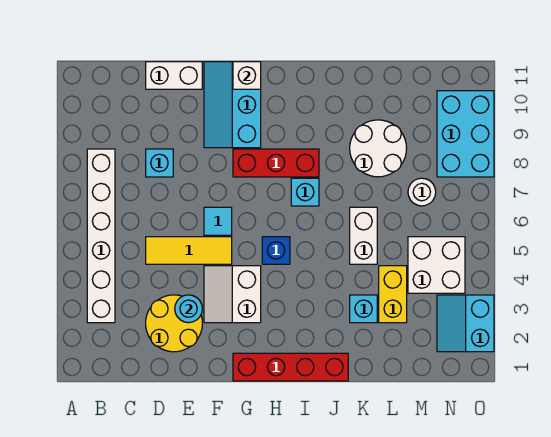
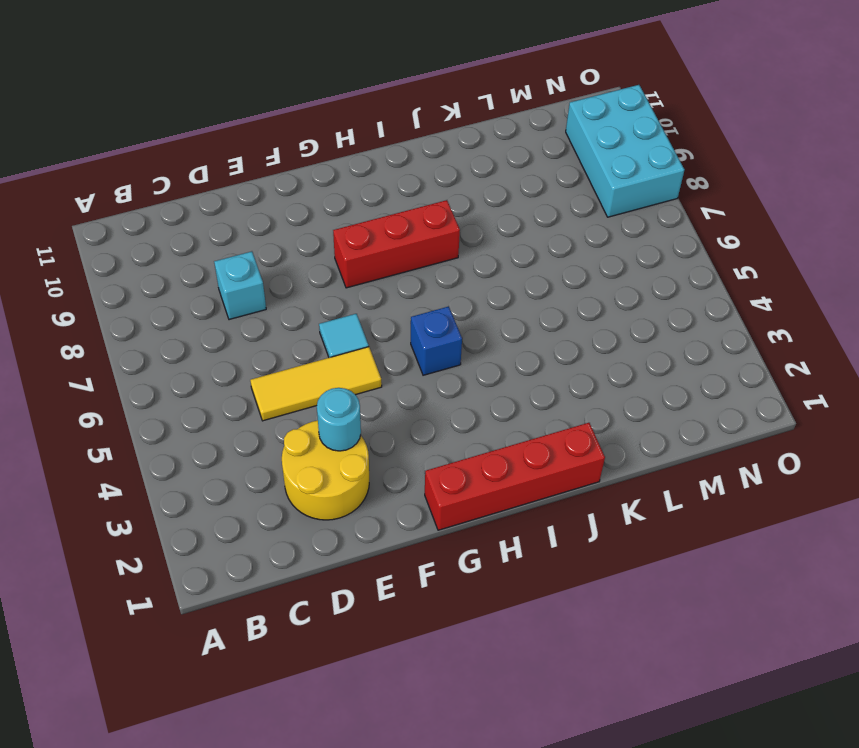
none -> white 1x6 brick [87,149,115,323]
none -> white 1x2 brick [146,62,202,89]
none -> white 2x2 slope [204,266,261,323]

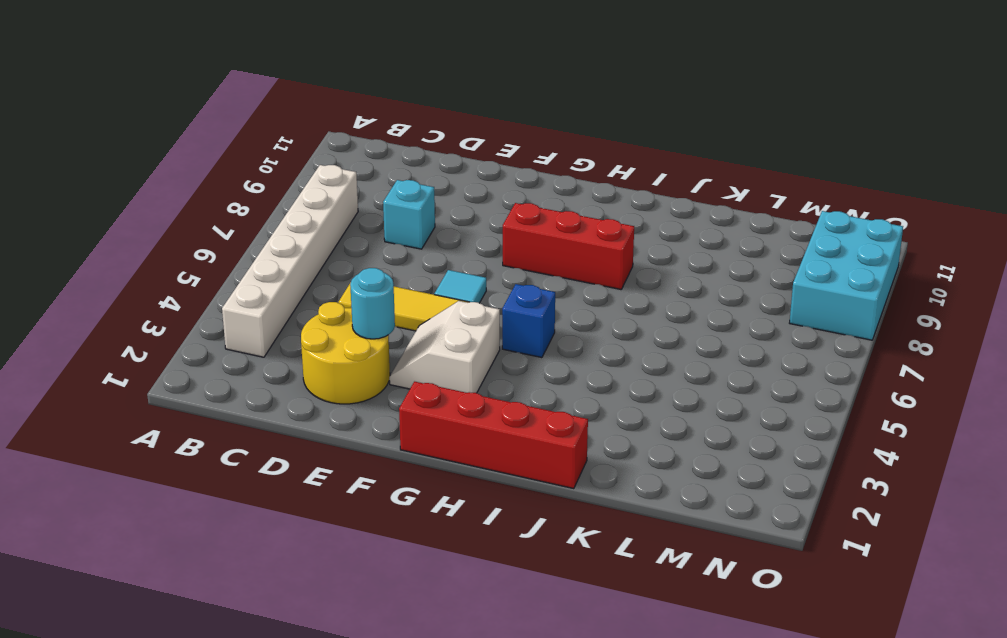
none -> white 1x2 brick [146,62,202,89]
none -> cyan 2x3 slope [204,62,261,148]
none -> cyan 1x1 brick [291,178,319,206]

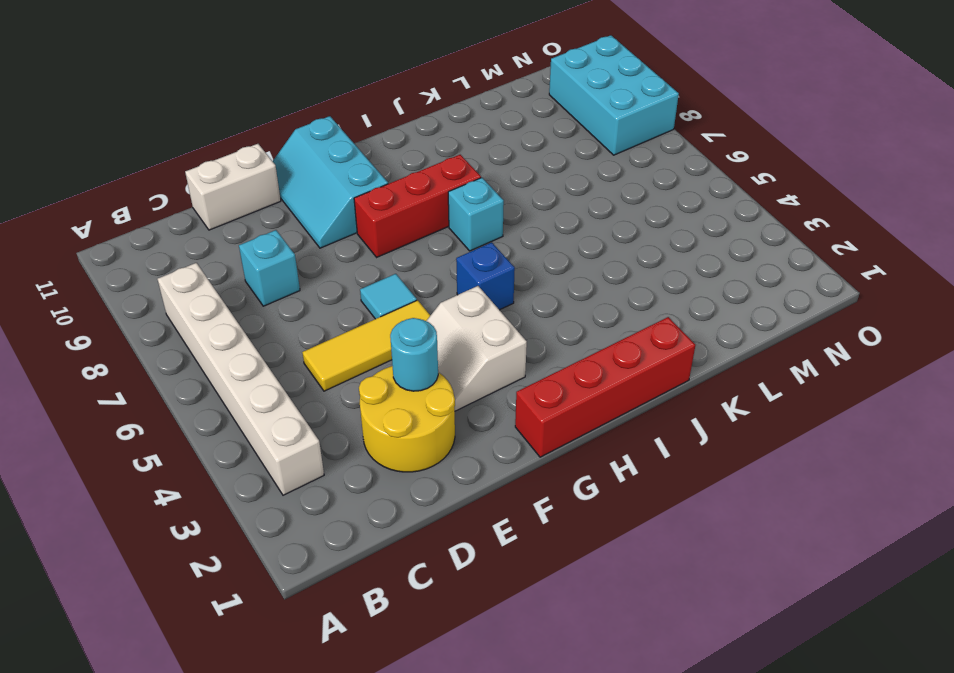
none -> cyan 1x1 brick [350,295,377,323]
none -> white 1x2 brick [350,207,377,264]
none -> white 2x2 round brick [350,120,407,177]

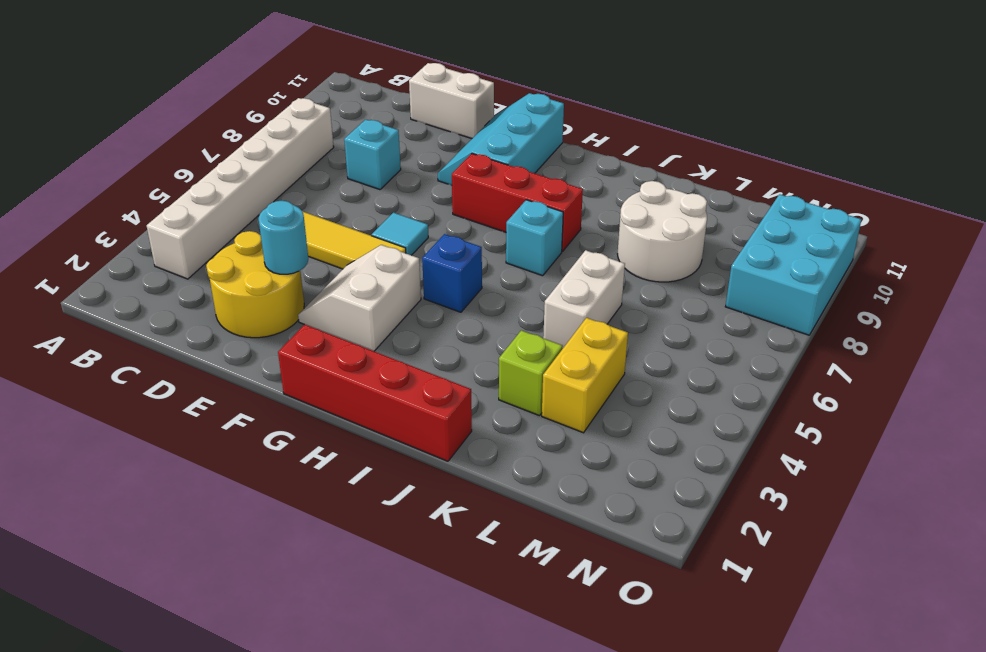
lime 1x1 brick [499,330,563,416] -> cyan 1x1 brick [350,295,377,323]
none -> white 2x2 brick [408,237,465,293]
none -> white 1x1 round brick [408,178,436,206]
none -> cyan 2x2 slope [437,295,494,352]

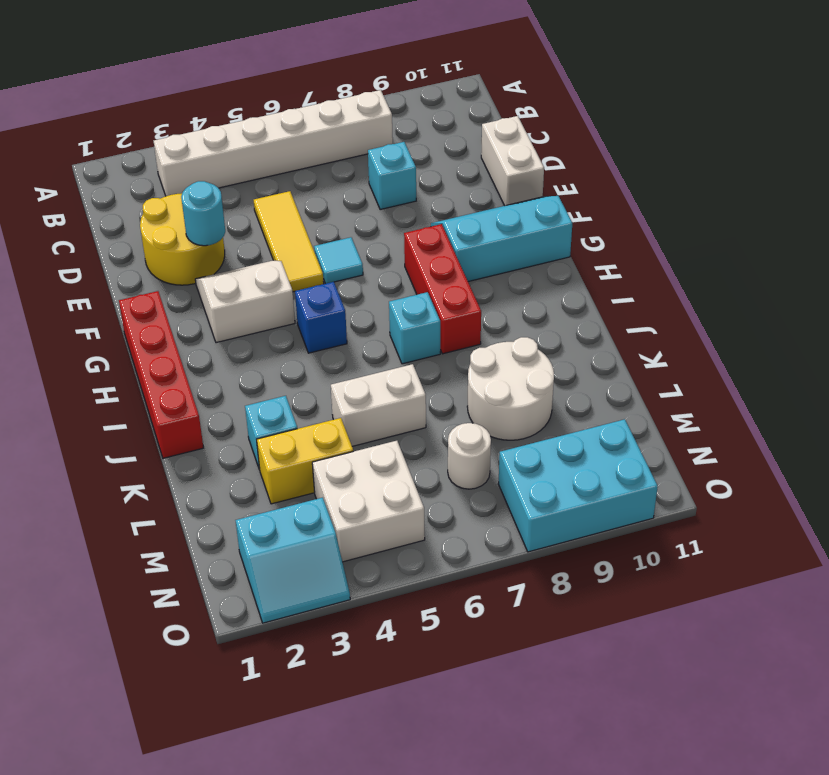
cyan 2x2 slope [236,498,350,623] -> cyan 2x2 slope turned to [437,295,494,352]
none -> white 1x1 brick [233,62,261,89]

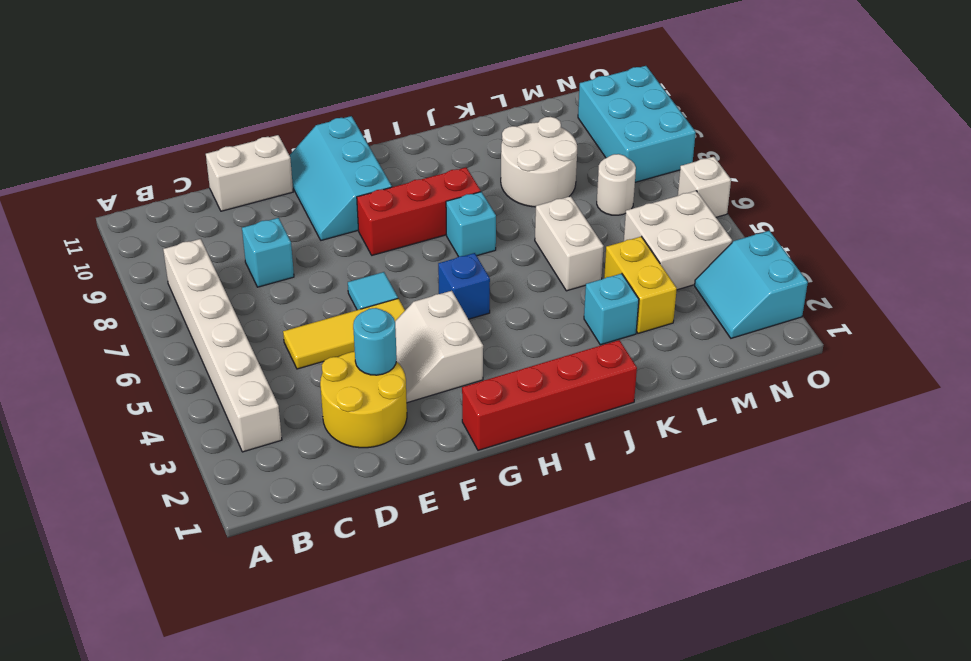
white 1x1 brick [678,157,731,217] -> white 1x1 brick moved to [233,62,261,89]

